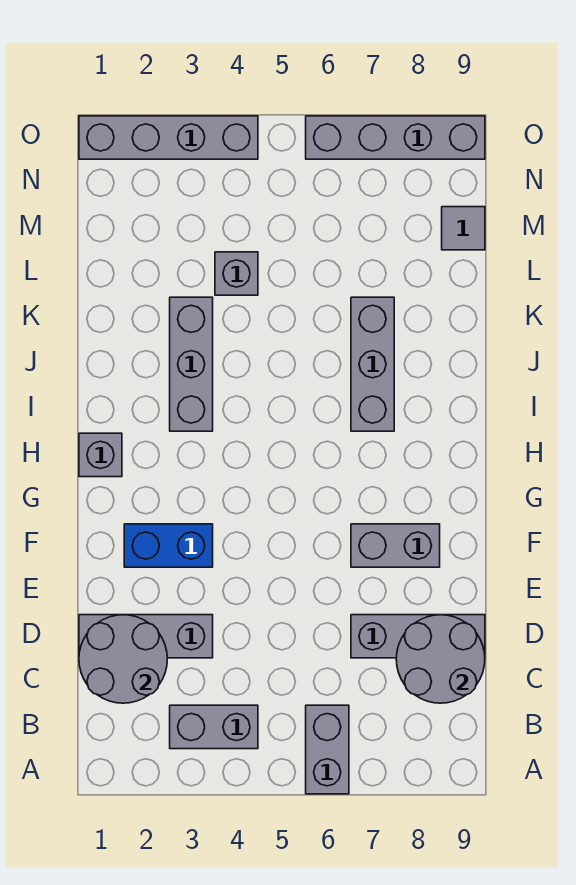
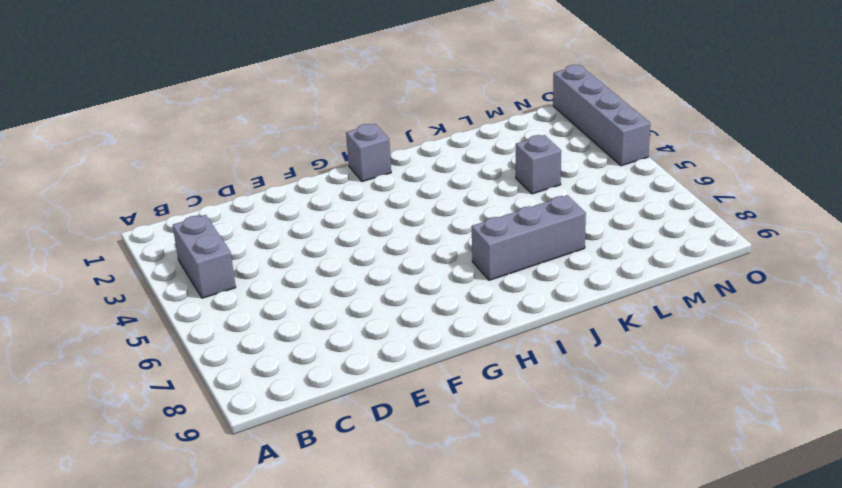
none -> grey 1x2 brick [306,705,349,794]
none -> grey 1x3 brick [79,615,213,658]
none -> grey 1x3 brick [351,615,485,658]

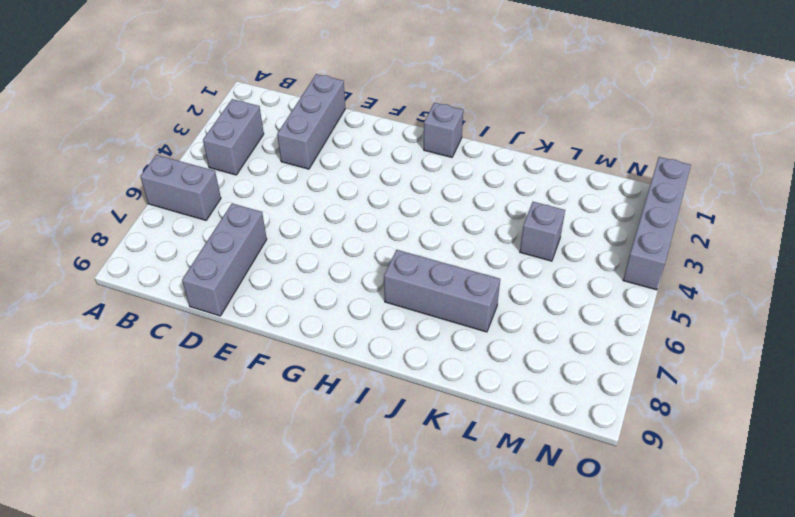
none -> blue 1x2 brick [124,524,213,567]
none -> grey 1x2 brick [351,524,440,567]
none -> grey 1x3 brick [170,297,213,431]

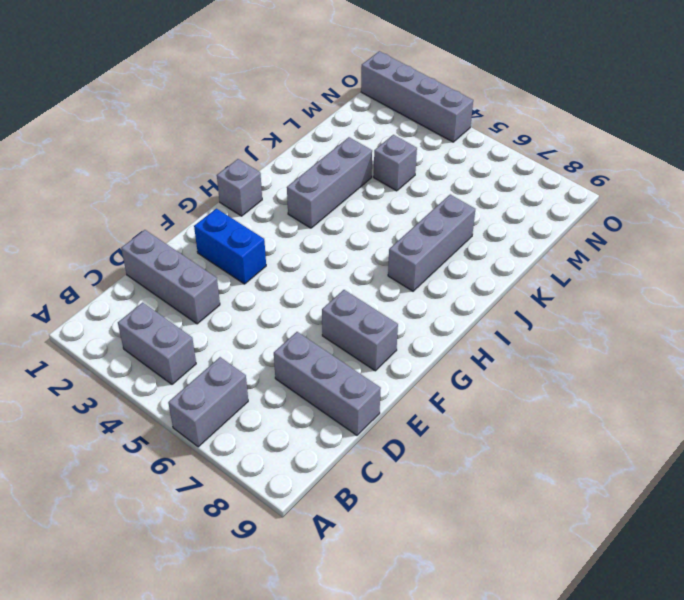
none -> grey 1x1 tile [442,207,485,250]
none -> grey 1x4 brick [306,116,485,159]
none -> grey 2x2 round brick [79,615,167,703]

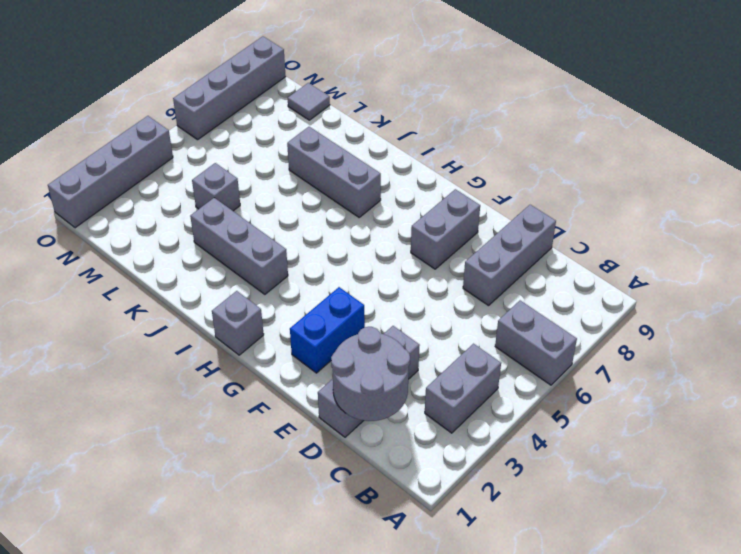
none -> grey 2x2 round brick [396,615,485,703]

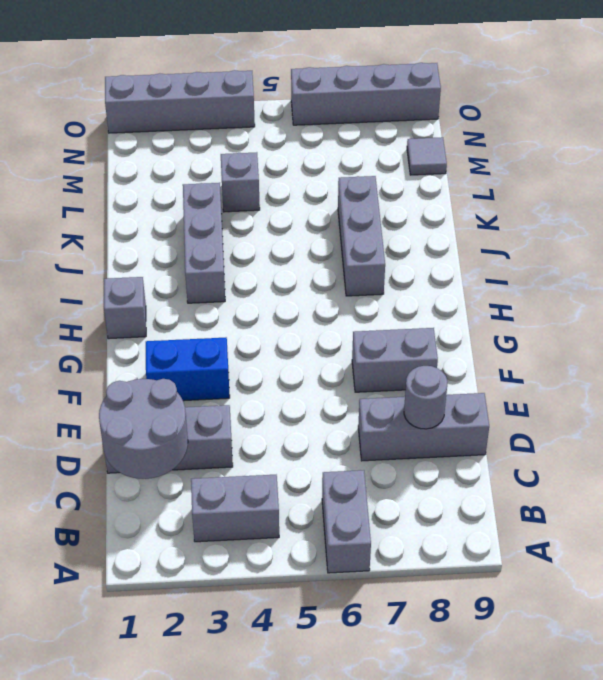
grey 1x1 round brick [404,366,448,429] -> grey 2x2 round brick [396,615,485,703]

